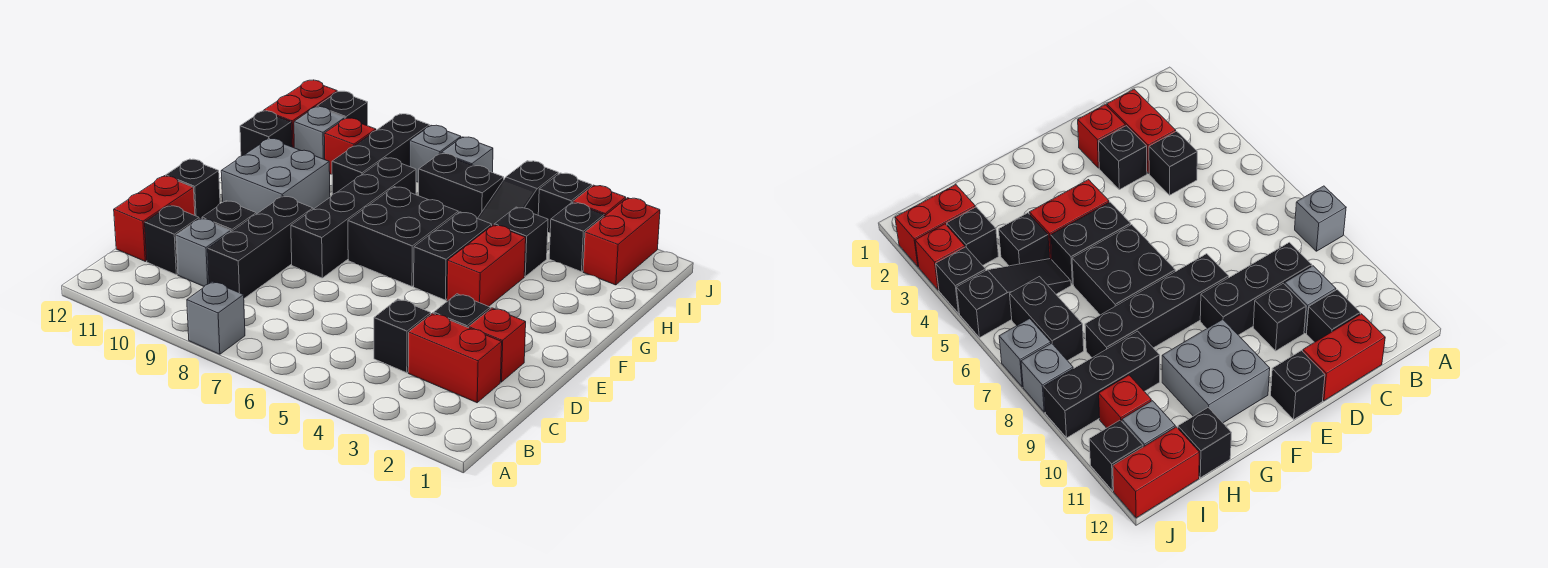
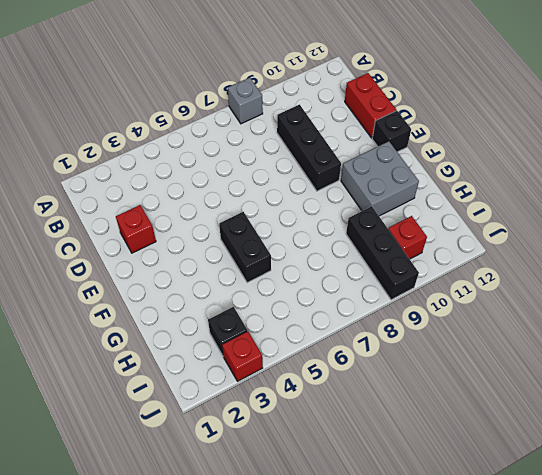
none -> red 1x2 brick [408,313,502,403]
none -> black 1x1 brick [374,299,431,373]
none -> grey 1x1 brick [176,218,231,286]
none -> black 1x1 brick [145,205,199,275]

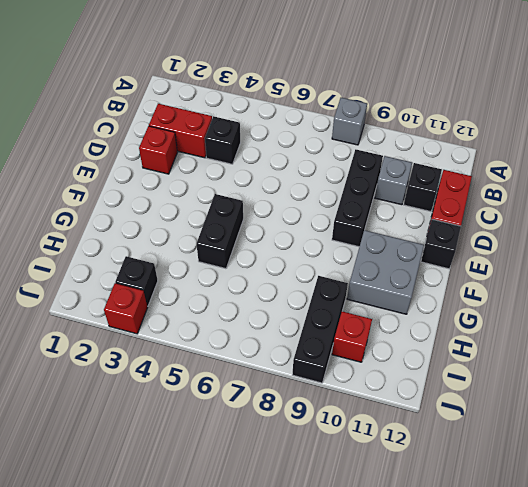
none -> black 1x1 brick [434,294,490,328]
none -> black 1x1 brick [202,201,256,232]
none -> black 1x4 brick [291,158,416,278]
none -> red 1x2 brick [447,225,526,306]

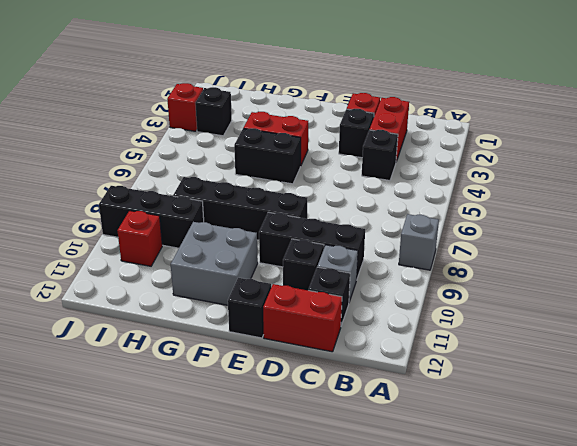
none -> black 2x2 brick [348,187,458,286]
none -> black 1x1 brick [494,207,548,276]
none -> black 1x3 slope [478,161,558,225]
none -> black 1x1 brick [240,111,292,156]

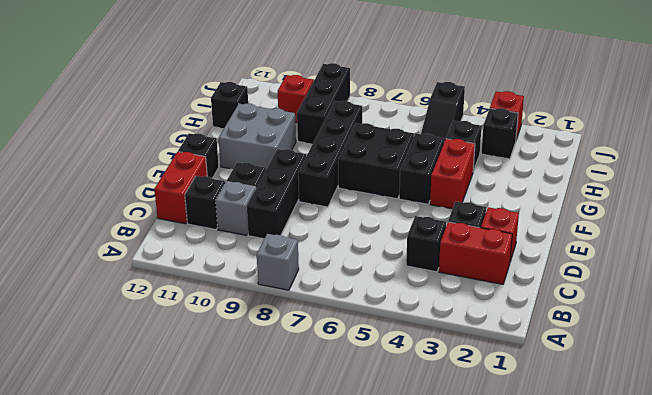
none -> red 1x2 brick [583,198,660,285]
none -> black 1x2 brick [419,153,504,218]
none -> grey 1x1 brick [294,107,345,160]
none -> red 1x2 brick [264,80,337,148]

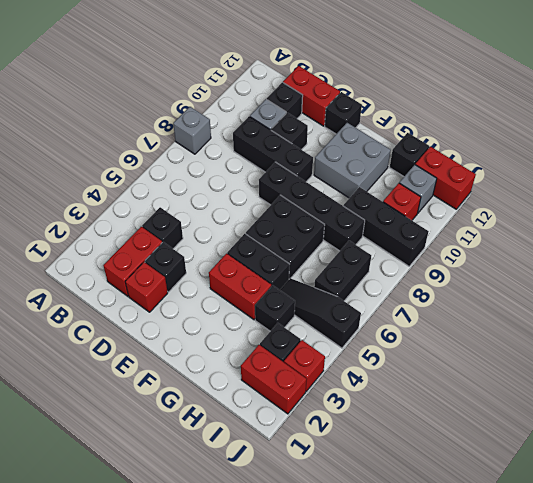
none -> black 1x1 brick [538,173,592,232]
none -> grey 1x1 brick [441,137,493,173]
none -> grey 1x1 brick [410,125,461,182]
none -> black 1x1 brick [317,91,368,126]

